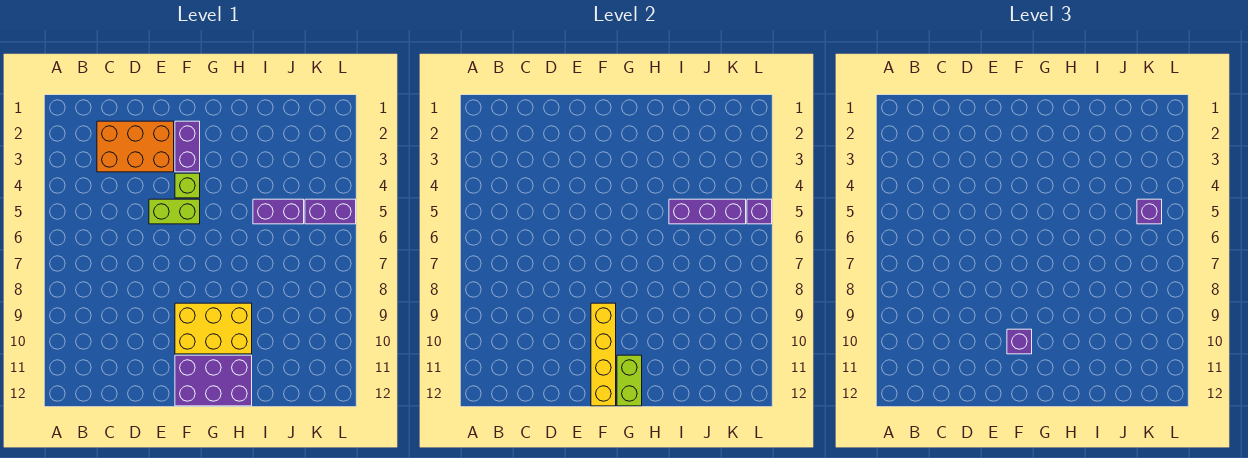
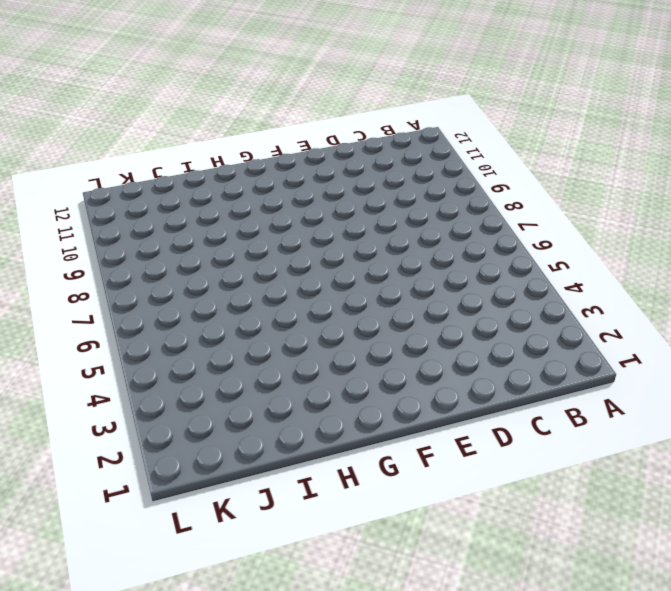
none -> orange 2x3 brick [97,121,174,172]
none -> lime 1x2 brick [149,199,200,224]
none -> purple 1x2 brick [175,121,200,172]

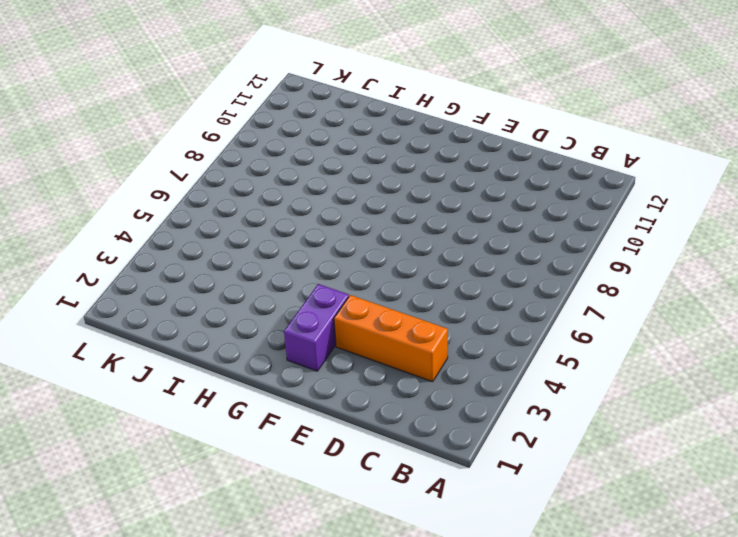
orange 1x3 brick [334,295,448,382] -> orange 2x3 brick [97,121,174,172]
none -> lime 1x2 brick [149,199,200,224]
none -> lime 1x1 brick [175,173,200,198]
none -> yellow 2x3 brick [175,303,252,354]

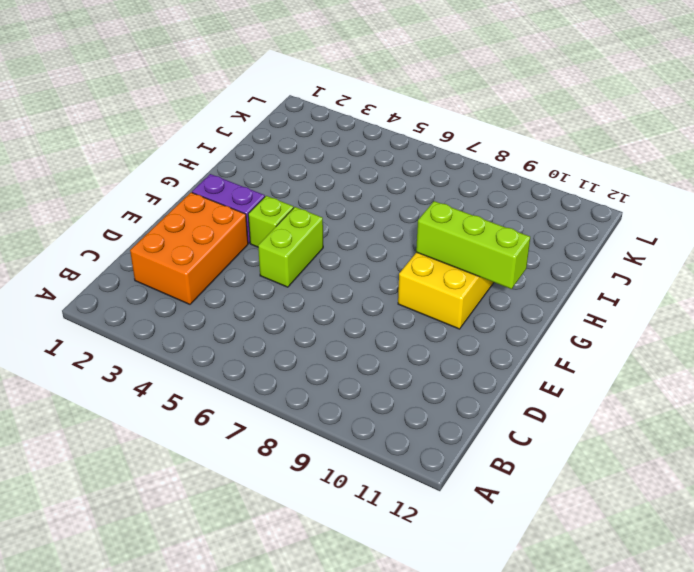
lime 1x3 brick [416,201,530,289] -> lime 1x2 brick [617,355,642,406]
none -> purple 2x3 brick [175,355,252,406]
none -> purple 1x2 brick [253,199,304,224]
none -> purple 1x2 brick [305,199,356,224]

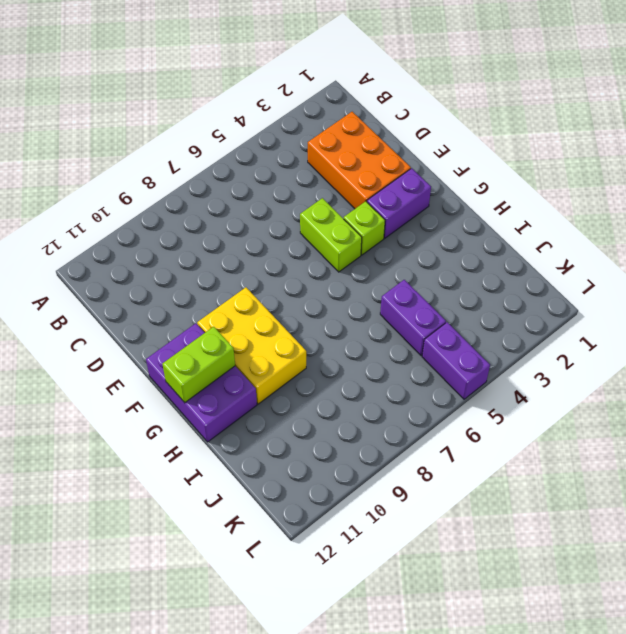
none -> yellow 1x4 brick [591,303,616,406]
none -> purple 1x3 brick [669,199,746,224]
none -> purple 1x1 brick [747,199,772,224]

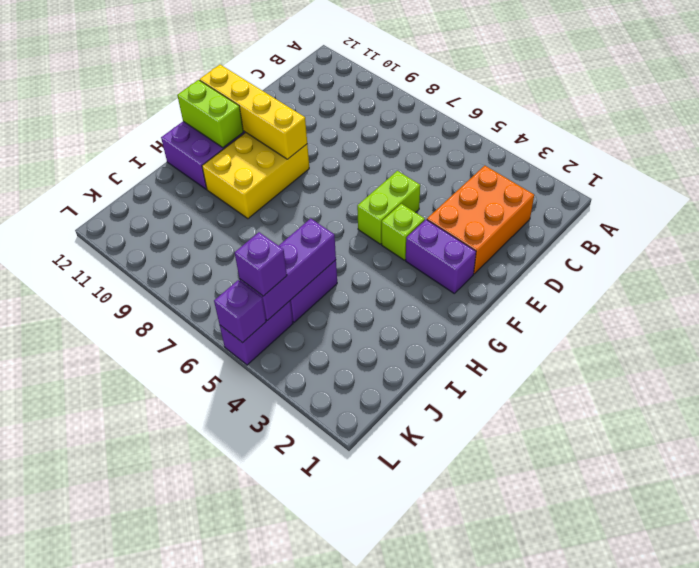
none -> purple 1x1 brick [1007,329,1032,354]

